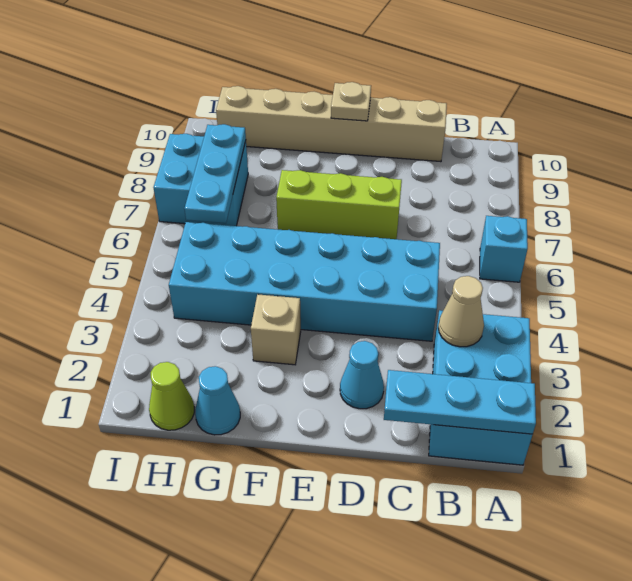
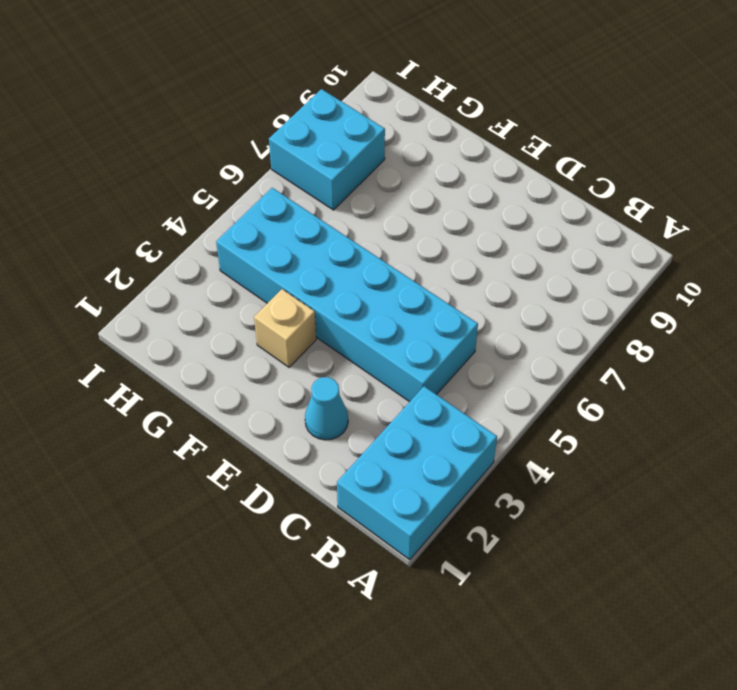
none -> cyan 1x1 brick [480,216,528,282]
none -> tan 1x6 brick [216,86,447,162]
none -> lime 1x3 brick [276,170,402,239]

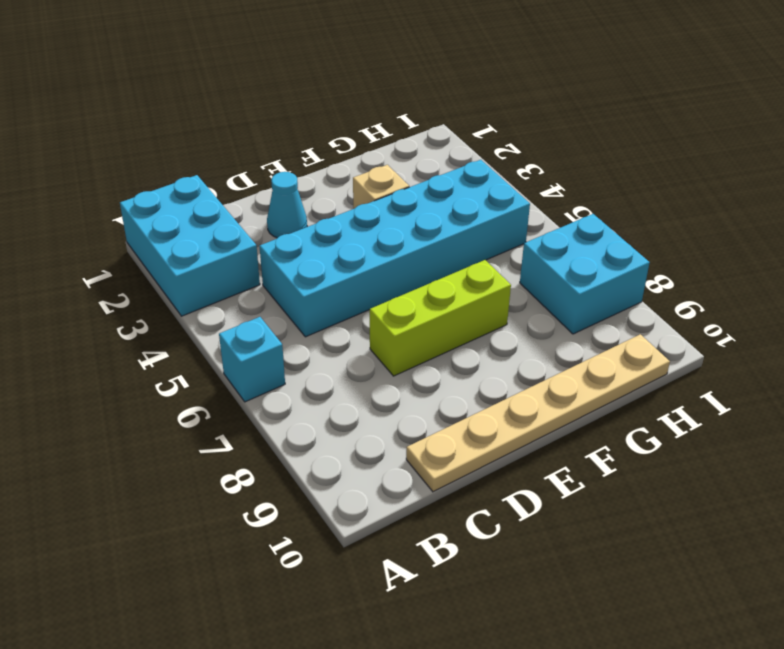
tan 1x6 plate [406,334,670,492] -> tan 1x6 brick [216,86,447,162]
none -> cyan 1x1 cone [195,366,240,435]
none -> lime 1x1 cone [149,362,194,430]
none -> cyan 1x3 plate [384,370,536,434]

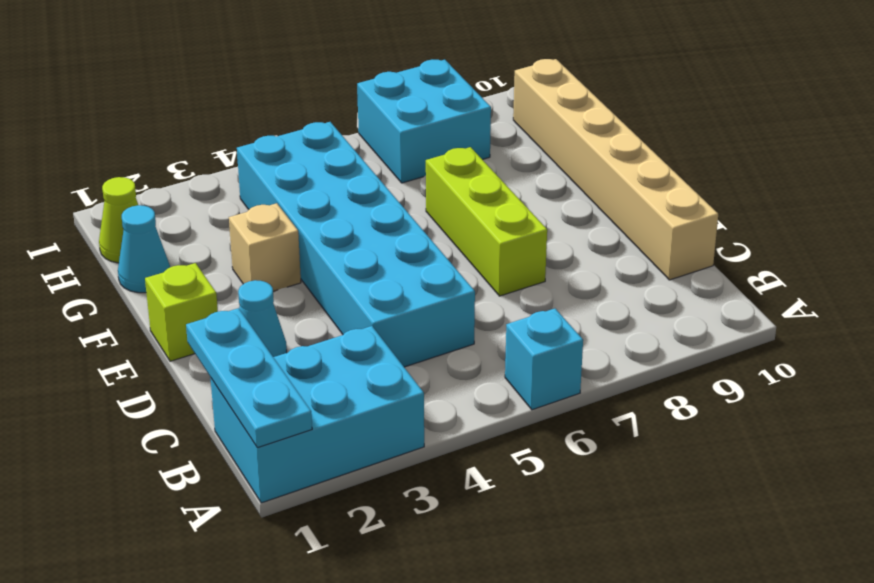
lime 1x1 brick [145,263,218,361] -> none
none -> tan 1x1 cone [438,276,484,347]
none -> tan 1x1 plate [331,82,371,121]
none -> cyan 1x3 plate [184,124,246,223]

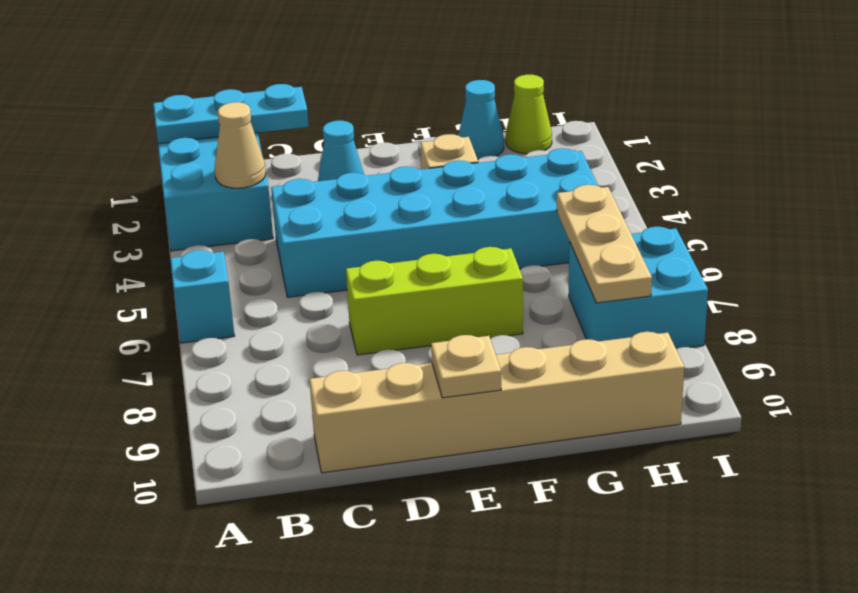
tan 1x3 plate [557,185,652,303] -> cyan 1x3 plate [184,124,246,223]

